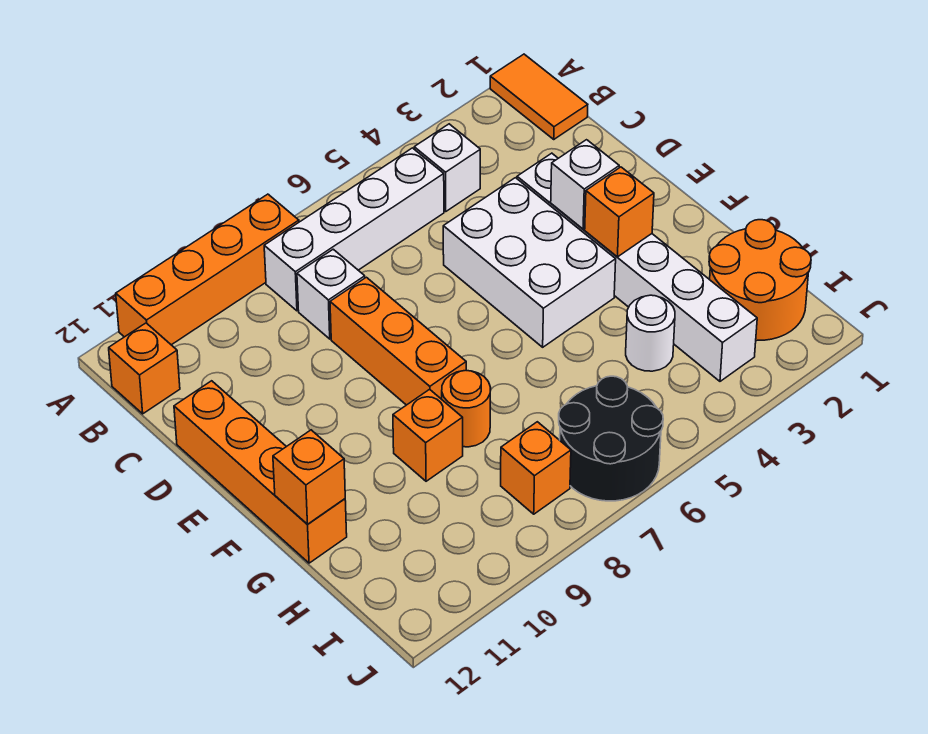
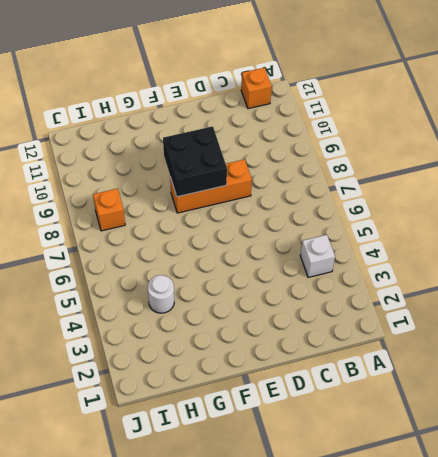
black 2x2 brick [163,126,227,197] -> none
none -> orange 1x2 tile [490,54,588,139]
none -> orange 1x4 brick [116,194,299,345]
none -> white 1x4 brick [264,148,444,311]

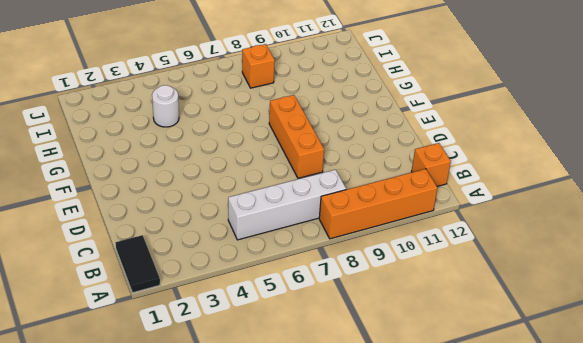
black 1x2 tile [116,235,160,293] -> orange 1x2 tile [490,54,588,139]
none -> white 1x1 brick [414,124,480,211]
none -> white 1x1 brick [297,249,365,339]
none -> white 1x6 brick [517,153,757,381]

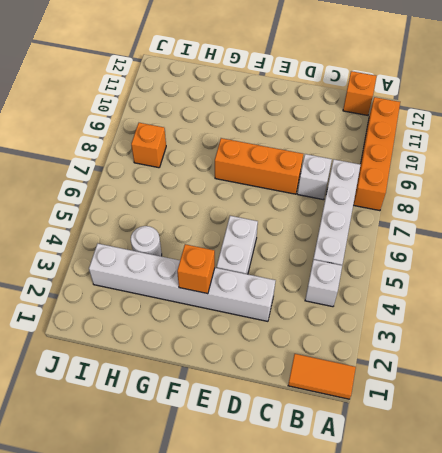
white 1x2 brick [217,216,258,274] -> white 2x3 brick [443,178,616,347]
none -> orange 1x4 brick [174,381,347,563]
none -> orange 1x1 round brick [442,370,491,447]
none -> orange 1x1 brick [393,389,463,481]

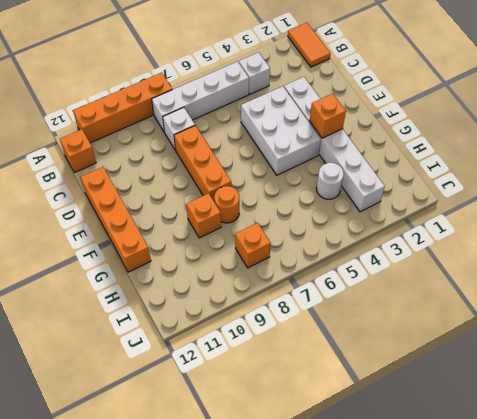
none -> orange 2x2 round brick [709,220,811,341]
none -> black 2x2 round brick [559,376,663,501]
none -> white 1x1 brick [551,140,619,229]

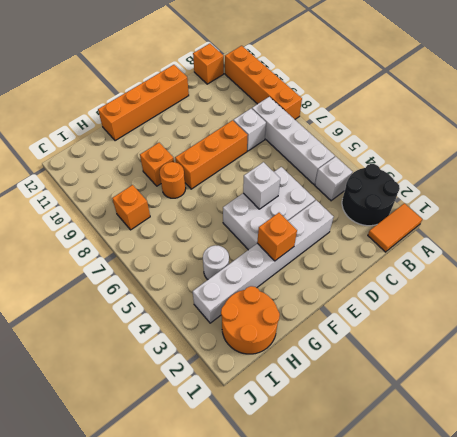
black 2x2 round brick [342,164,400,226] -> black 2x2 round brick moved to [559,376,663,501]
white 1x1 brick [243,162,280,209] -> white 1x1 brick moved to [551,140,619,229]
none -> orange 1x1 brick [273,430,345,524]

